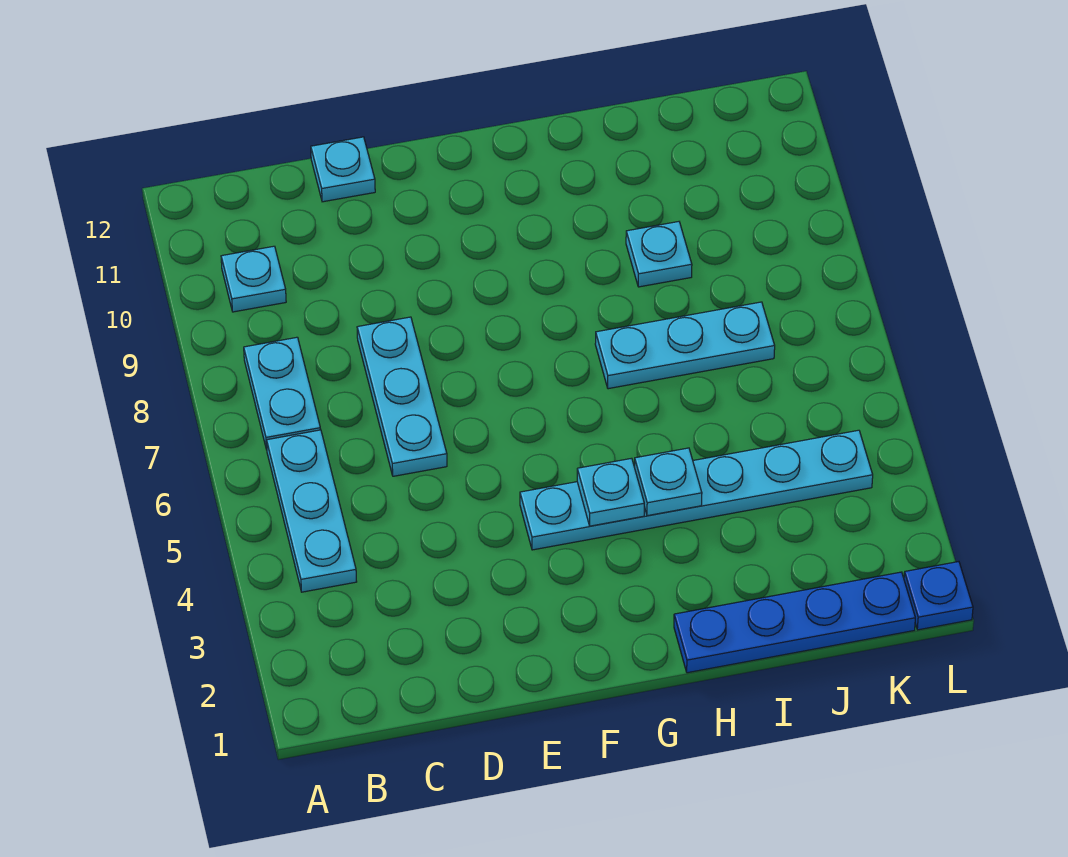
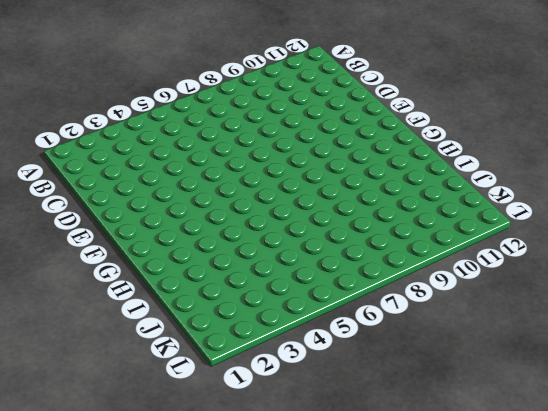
none -> cyan 1x3 plate [267,430,357,592]
none -> cyan 1x2 plate [244,337,321,450]
none -> cyan 1x1 plate [221,246,286,312]

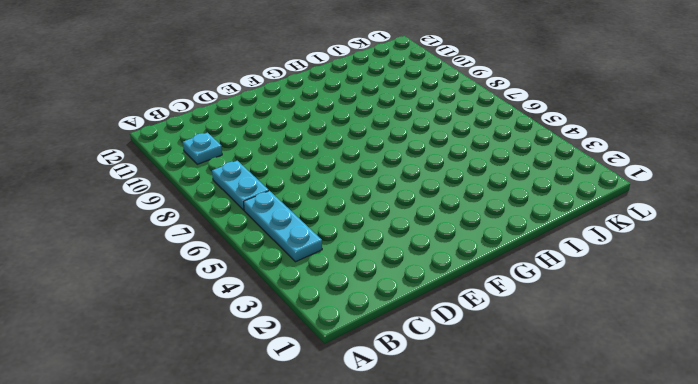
none -> cyan 1x3 plate [357,317,447,476]
none -> cyan 1x1 plate [311,137,375,202]
none -> cyan 1x6 plate [520,430,873,550]

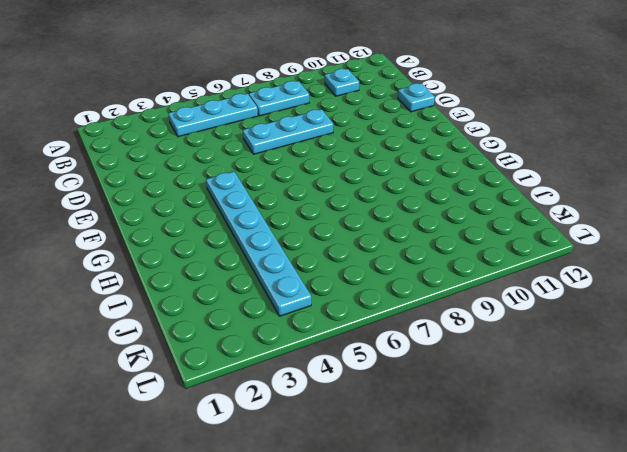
none -> blue 1x4 plate [674,572,915,673]
none -> cyan 1x3 plate [595,302,775,389]
none -> cyan 1x1 plate [626,222,692,287]

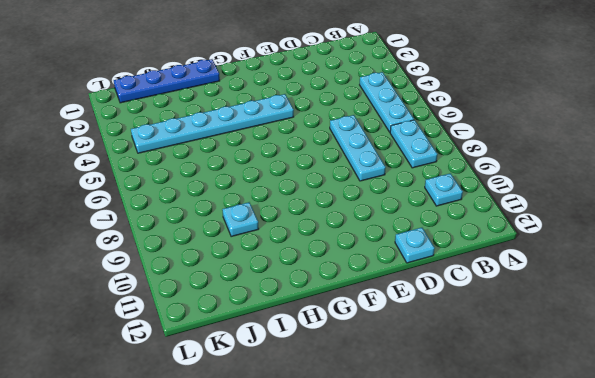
none -> cyan 1x3 plate [595,302,775,389]
none -> blue 1x1 plate [904,562,973,630]
none -> cyan 1x1 plate [577,458,644,526]

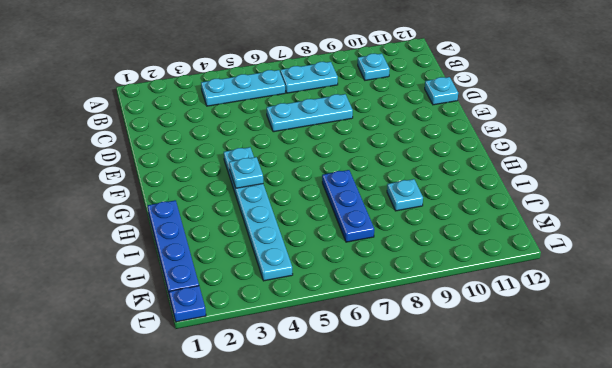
blue 1x3 plate [322,170,374,242] -> cyan 1x3 plate [595,302,775,389]
none -> cyan 1x1 plate [634,448,702,516]

